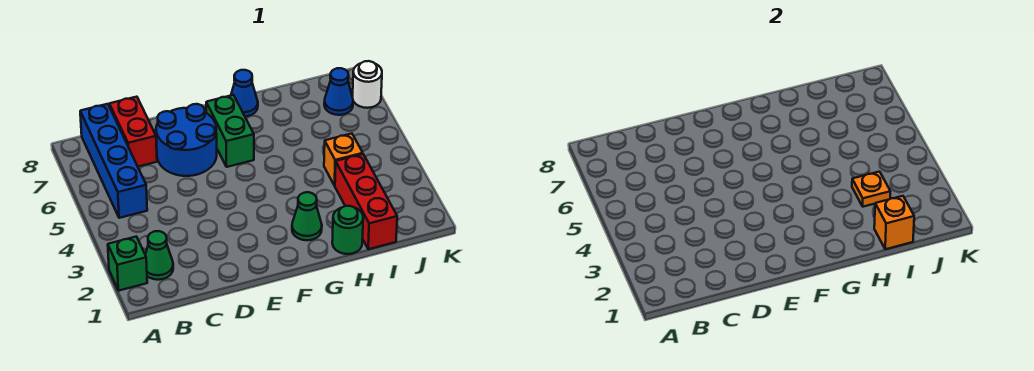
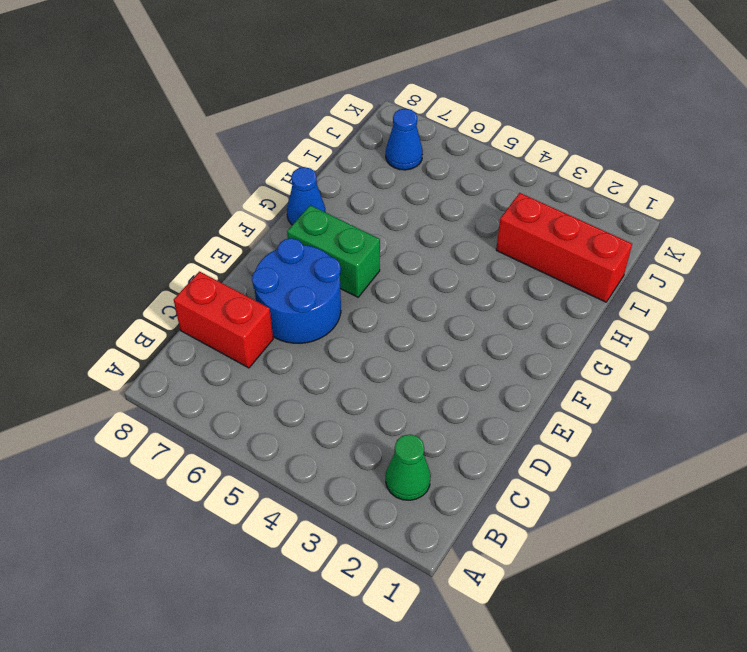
none -> green 1x1 brick [108,237,147,291]
none -> blue 1x4 brick [80,104,147,218]
none -> green 1x1 cone [292,192,322,240]

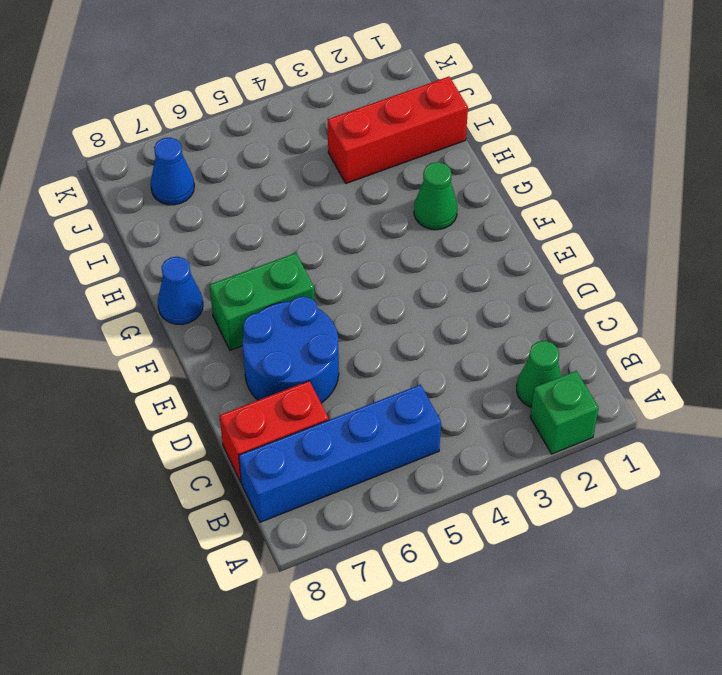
none -> green 1x1 round brick [332,206,363,254]
none -> orange 1x1 brick [324,134,363,186]
none -> white 1x1 round brick [353,61,382,108]

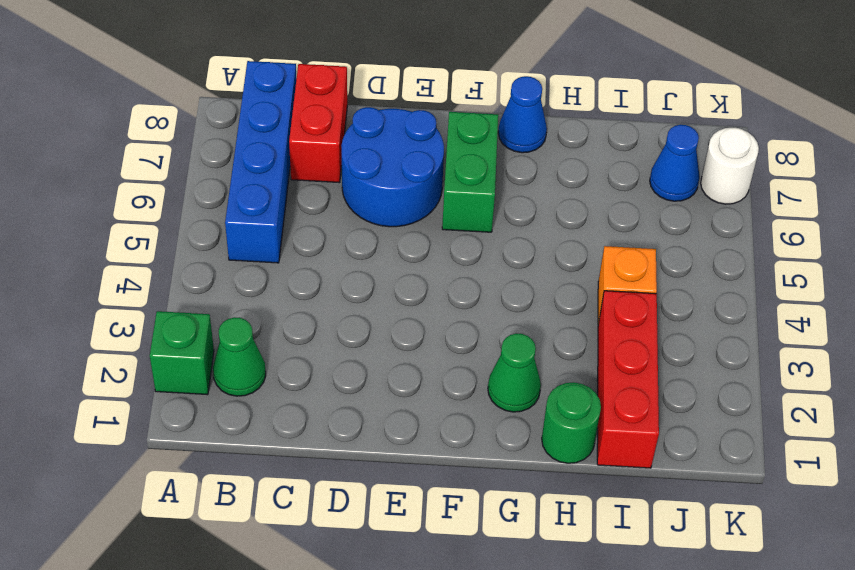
none -> orange 1x1 brick [874,196,914,249]
none -> orange 1x1 plate [852,172,890,207]

